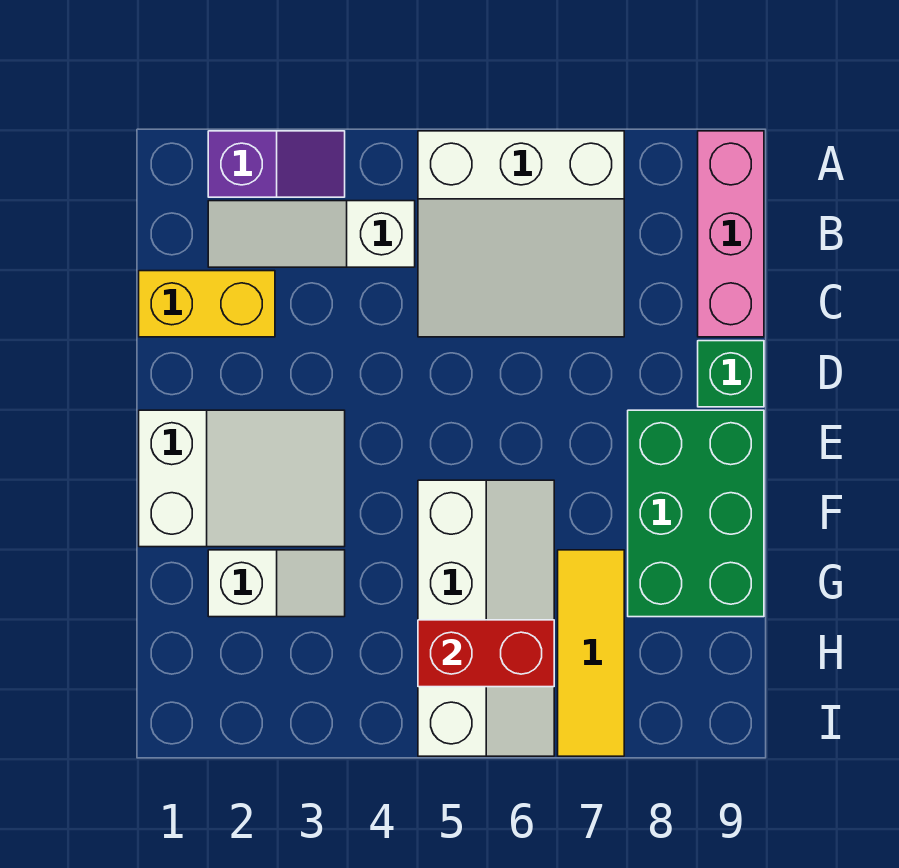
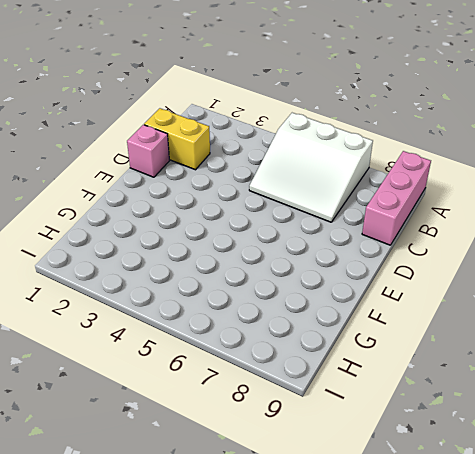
pink 1x1 brick [127,125,169,177] -> none
none -> purple 1x2 slope [208,131,345,197]
none -> white 1x3 slope [208,201,415,267]
none -> green 1x1 brick [698,341,764,407]

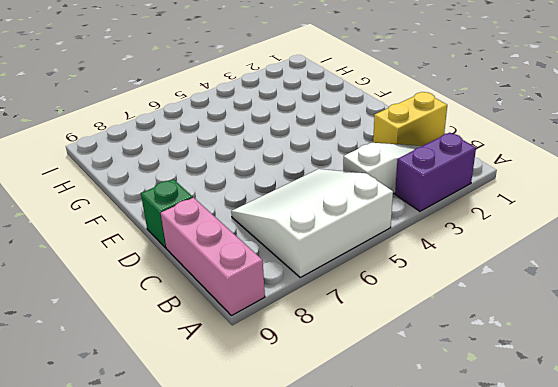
purple 1x2 brick [395,133,476,211] -> purple 1x2 slope [208,131,345,197]
none -> white 2x3 slope [139,410,345,547]
none -> green 2x3 brick [628,410,764,617]
none -> white 2x4 slope [418,480,554,756]

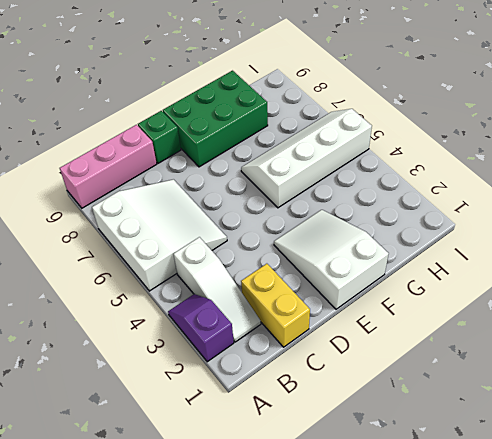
none -> white 1x2 slope [208,550,345,617]
none -> yellow 1x3 tile [558,550,624,756]
none -> red 1x2 brick [418,620,554,687]

